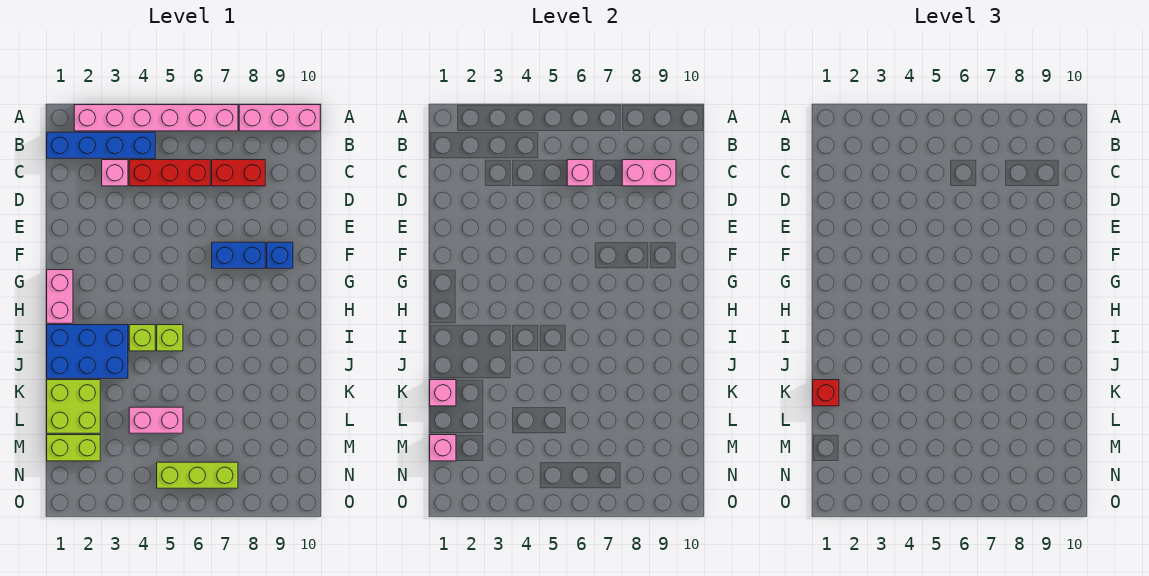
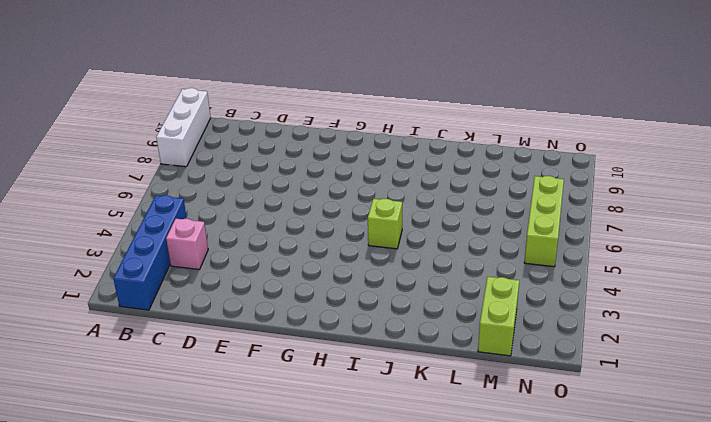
white 1x3 brick [156,88,211,167] -> pink 1x3 brick [239,105,320,131]
none -> pink 1x6 brick [74,105,238,131]
none -> red 1x3 brick [129,160,210,186]
none -> red 1x2 brick [212,160,265,186]

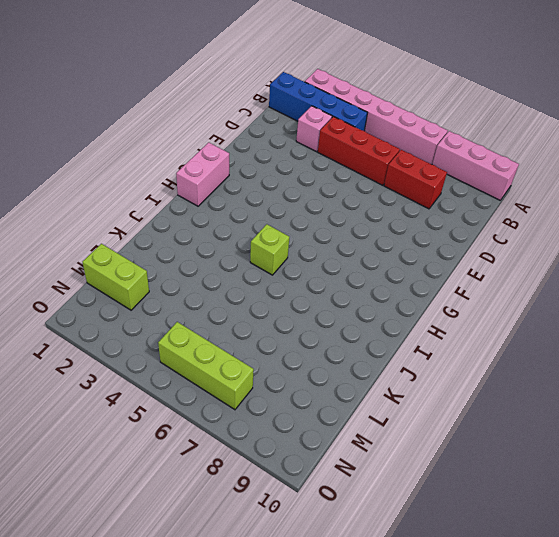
none -> blue 1x2 brick [212,242,265,268]
none -> blue 1x1 brick [267,242,293,268]
none -> blue 2x3 brick [47,325,128,378]

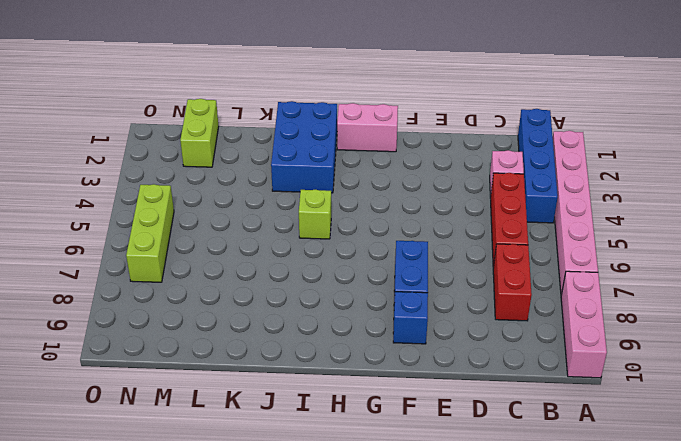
none -> lime 1x1 brick [129,325,155,351]
none -> lime 2x2 brick [47,380,100,433]
none -> pink 1x2 brick [129,407,183,433]

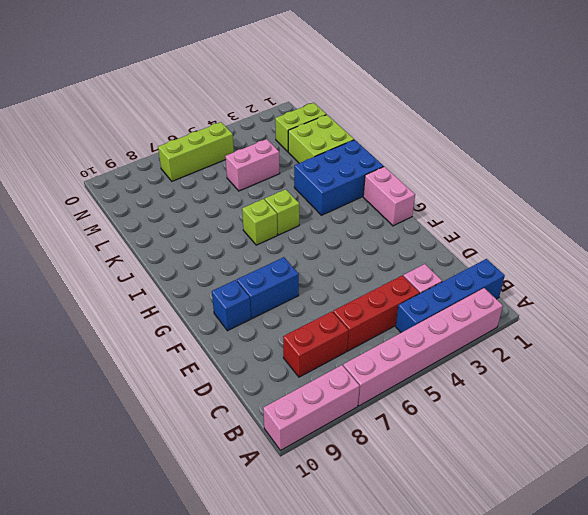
lime 1x1 brick [242,199,277,245] -> lime 1x1 brick moved to [129,325,155,351]
none -> pink 1x1 brick [567,160,593,186]
none -> pink 1x2 brick [622,160,676,186]
none -> pink 1x1 brick [430,380,456,406]

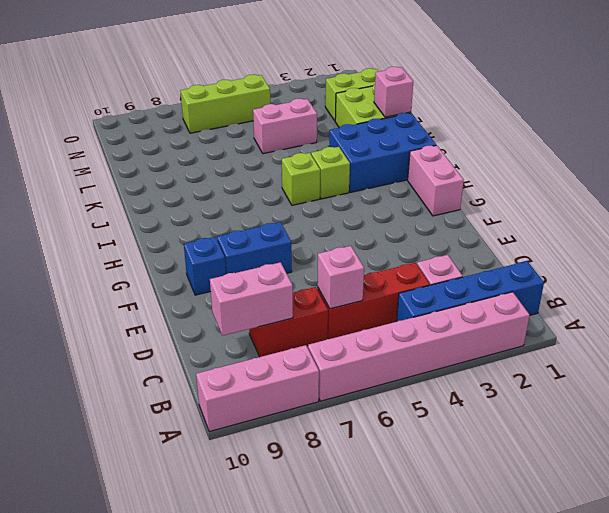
none -> pink 1x1 brick [430,435,456,461]
none -> red 1x1 brick [813,380,839,406]

